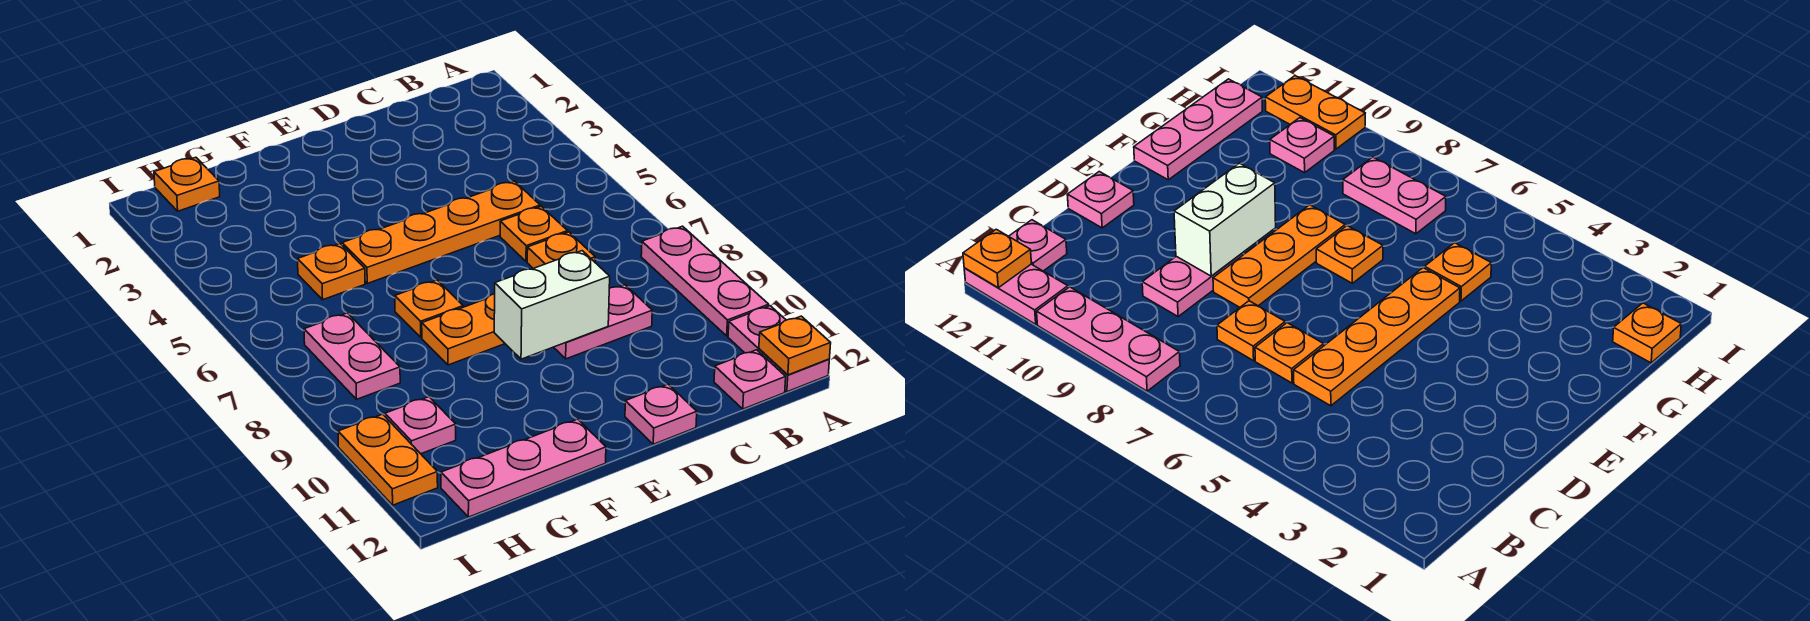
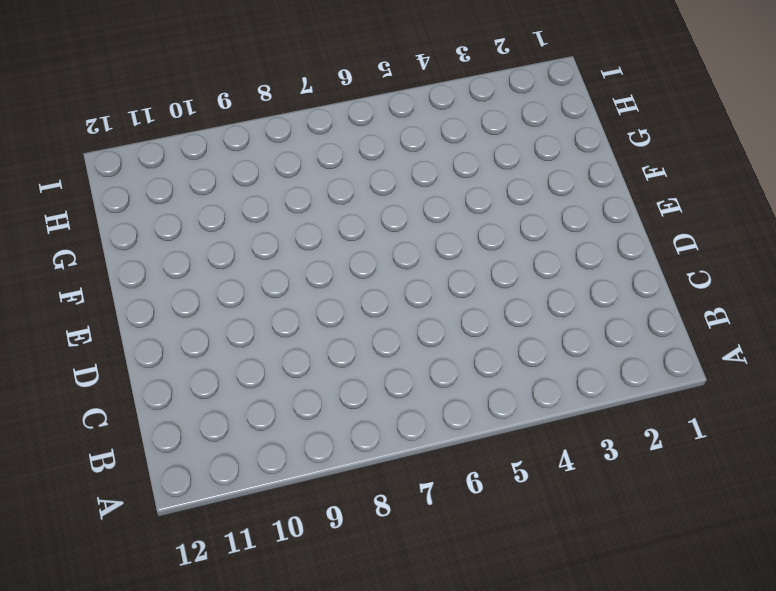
none -> pink 1x3 plate [641,226,769,336]
none -> pink 1x2 plate [728,306,829,392]
none -> pink 1x1 plate [714,350,786,409]

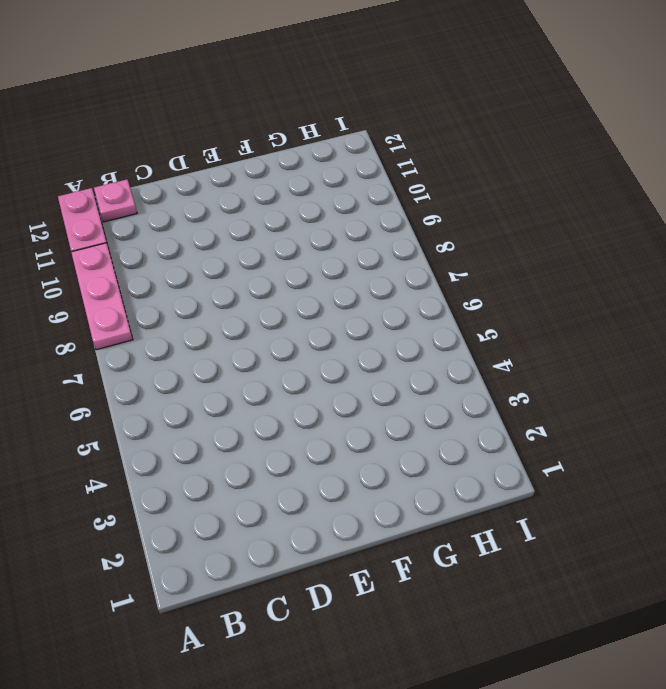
none -> orange 1x4 plate [342,181,540,283]
none -> orange 1x1 plate [500,206,568,262]
none -> orange 1x1 plate [527,232,595,268]

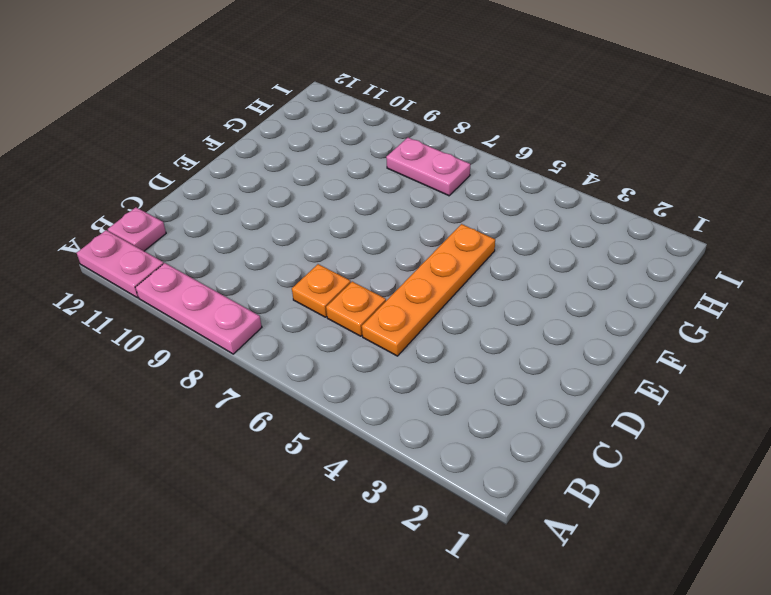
none -> pink 1x2 plate [554,285,652,359]
none -> orange 1x3 plate [422,294,505,365]
none -> pink 1x1 plate [625,384,697,444]

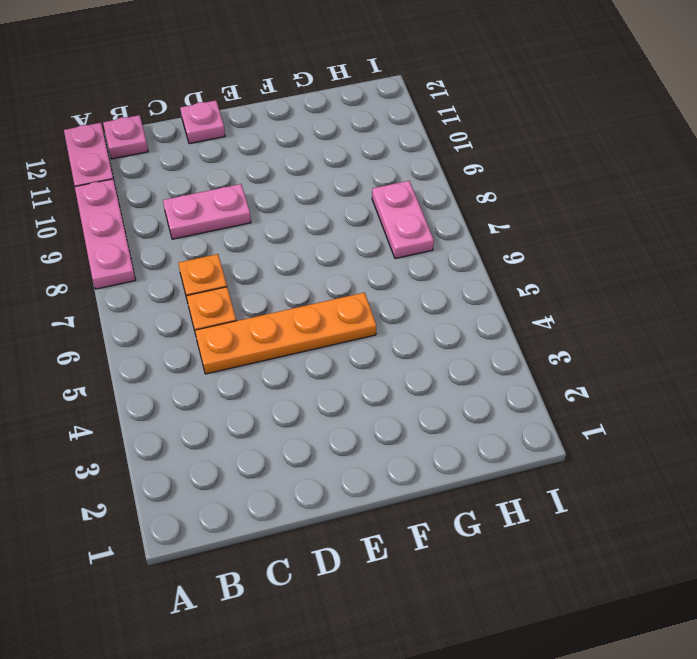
none -> orange 1x3 plate [422,294,505,365]
none -> orange 1x1 plate [395,280,463,337]
none -> pink 1x3 plate [441,419,606,517]

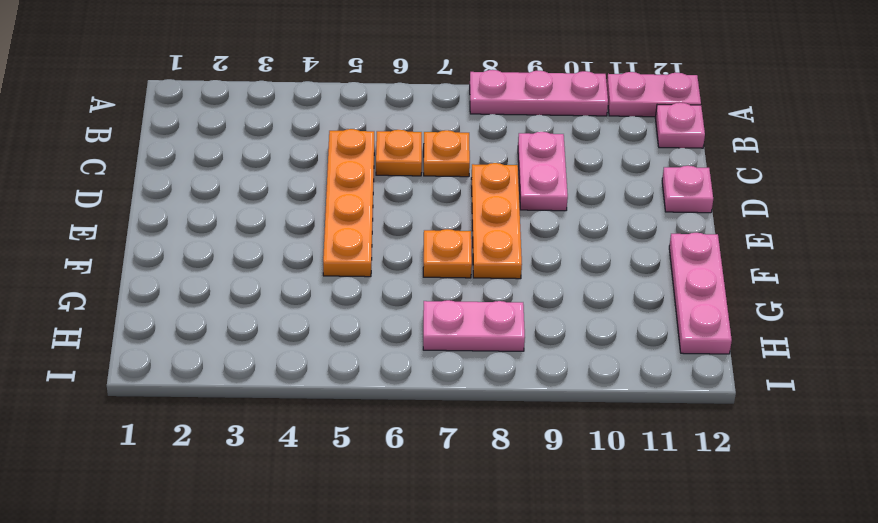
none -> orange 1x1 plate [298,244,365,300]
none -> orange 1x1 plate [154,157,220,211]
none -> pink 1x1 plate [385,397,456,454]

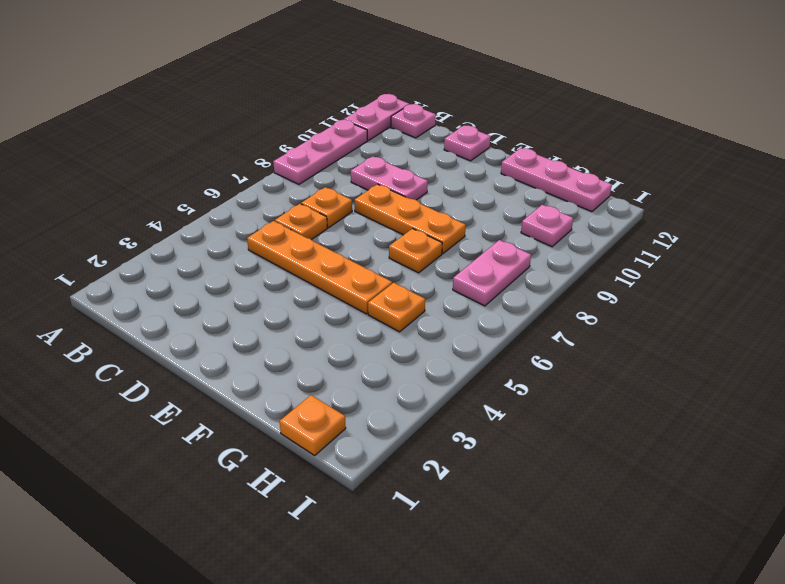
none -> orange 1x2 plate [338,414,438,505]
none -> orange 1x1 plate [759,316,831,375]
none -> white 1x2 brick [494,251,610,359]

